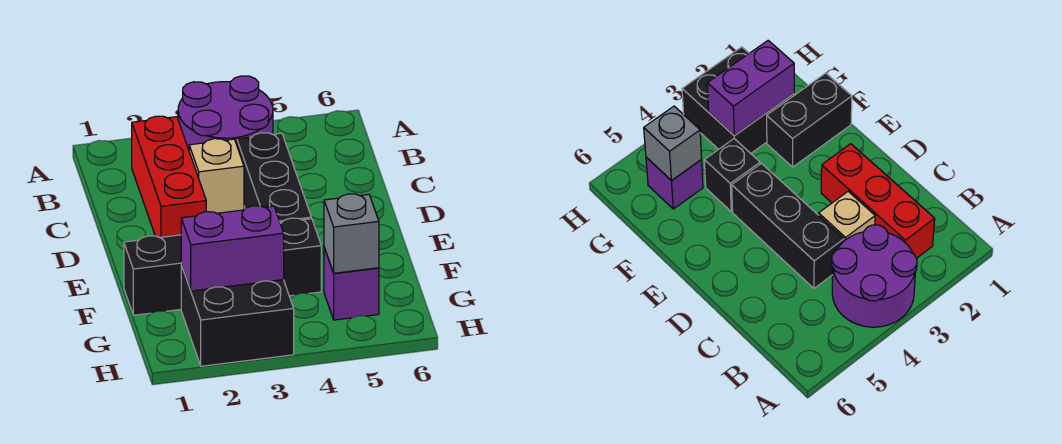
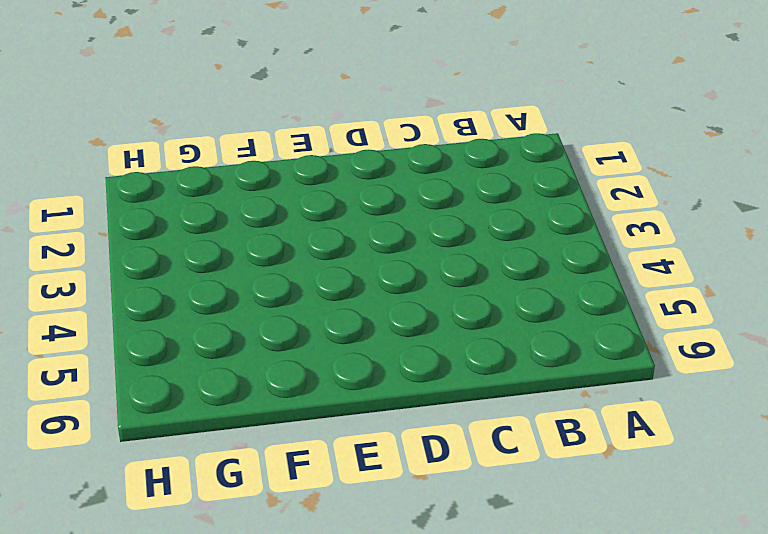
none -> purple 2x2 round brick [178,76,273,149]
none -> red 1x3 brick [132,116,206,238]

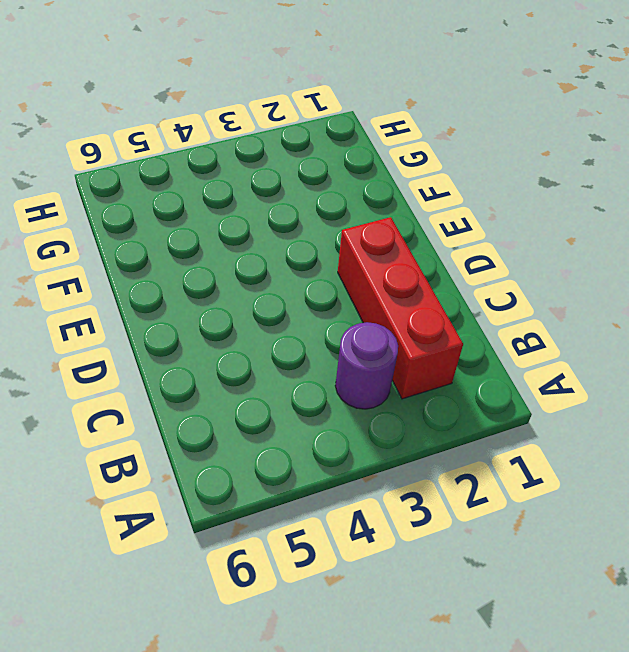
purple 1x1 round brick [335,322,398,409] -> purple 2x2 round brick [178,76,273,149]
none -> tan 1x1 brick [189,139,244,213]
none -> black 1x3 brick [237,133,311,222]

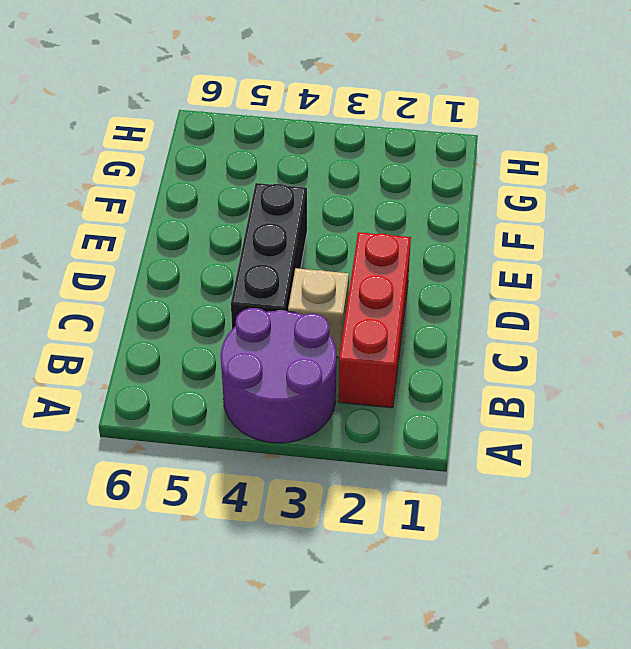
none -> black 1x2 brick [124,235,181,315]
none -> black 1x1 brick [280,218,321,296]

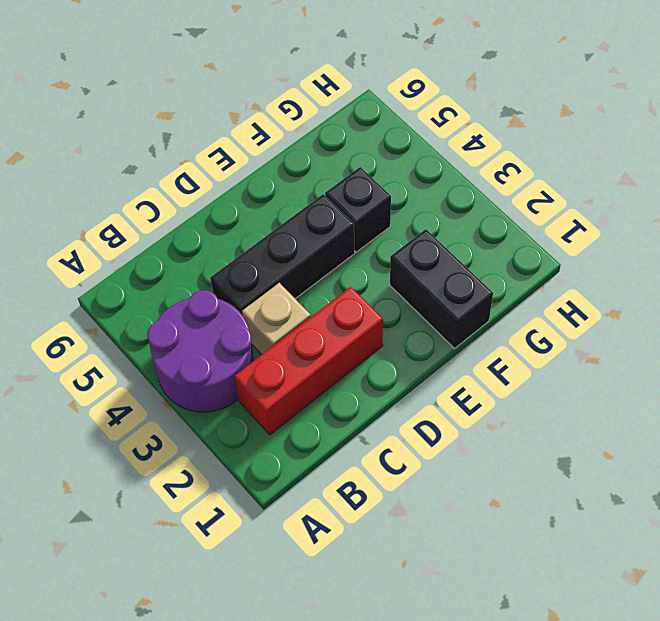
none -> black 2x2 brick [181,265,294,366]
none -> purple 1x1 brick [324,248,379,320]

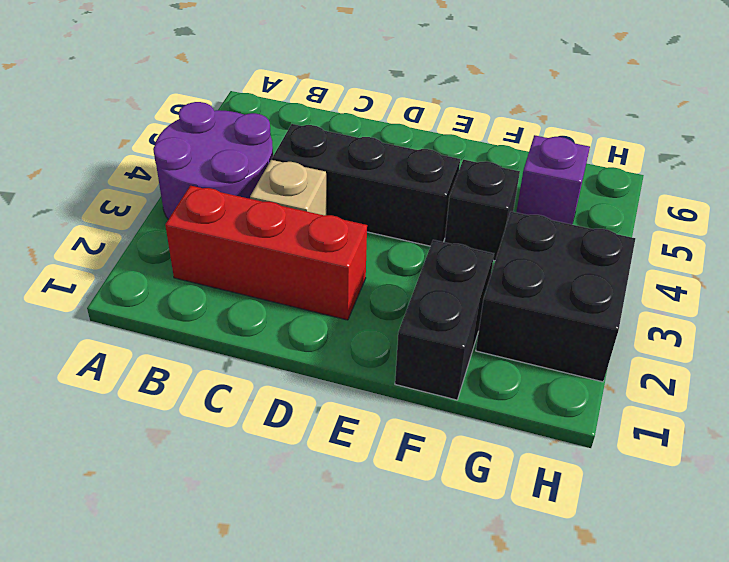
none -> purple 1x2 brick [181,206,284,291]
none -> grey 1x1 brick [324,194,379,273]

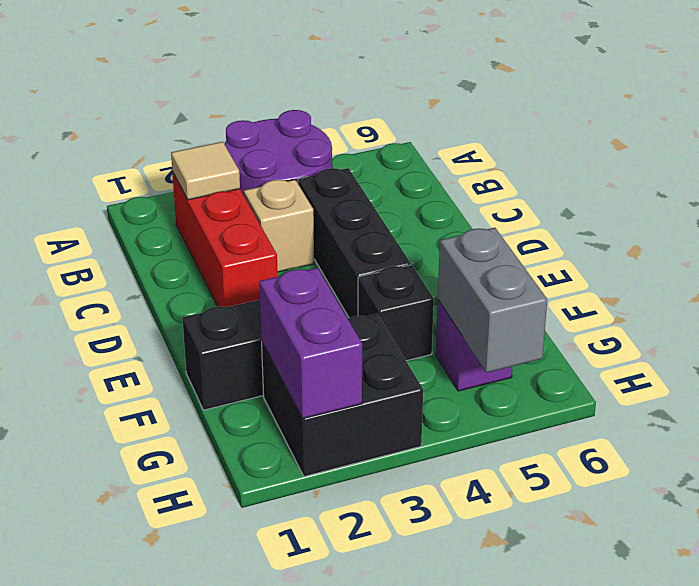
tan 1x1 tile [171,142,240,200] -> none
purple 1x2 brick [259,268,362,418] -> purple 1x2 brick turned to [181,206,284,291]
grey 1x2 brick [438,228,547,373] -> grey 1x1 brick [324,194,379,273]

